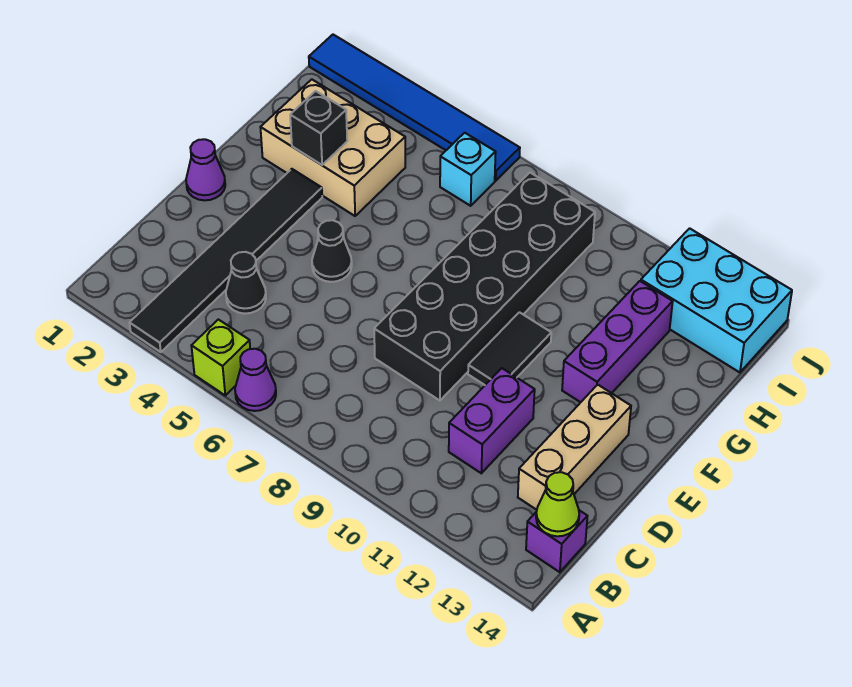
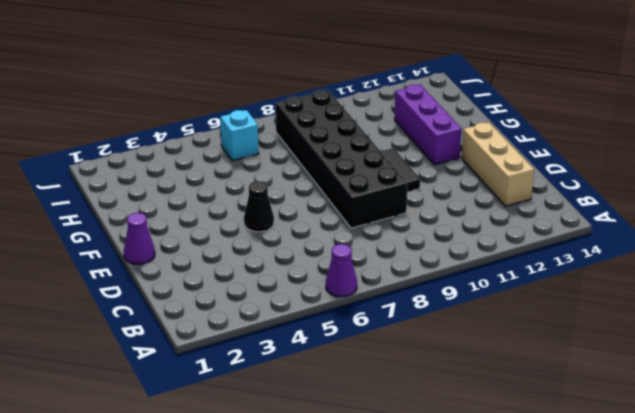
none -> black 1x6 tile [130,169,322,352]
none -> lime 1x1 brick [191,319,250,395]
none -> purple 1x1 brick [526,510,587,572]

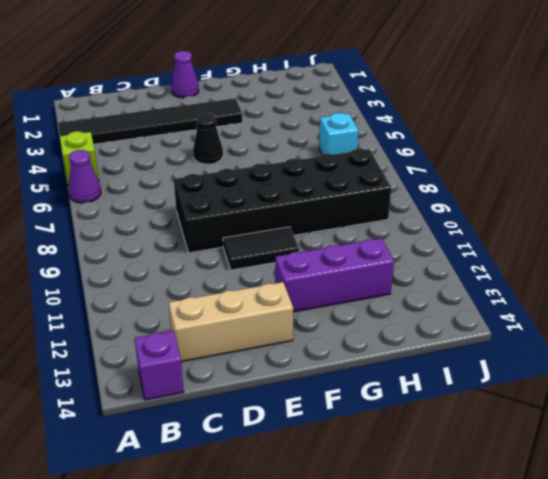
none -> black 1x1 cone [226,252,266,314]
none -> purple 1x2 brick [449,368,535,473]
none -> tan 2x3 brick [260,79,405,216]

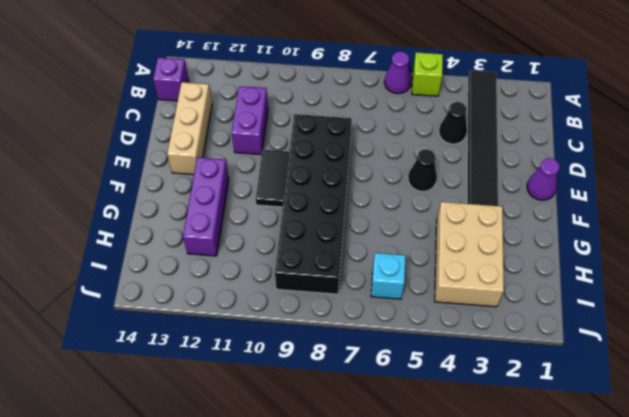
tan 2x3 brick [435,202,504,307] -> tan 2x3 brick turned to [260,79,405,216]
none -> cyan 2x3 brick [641,228,792,372]
none -> blue 1x6 tile [309,35,520,181]
none -> lime 1x1 cone [536,472,579,536]

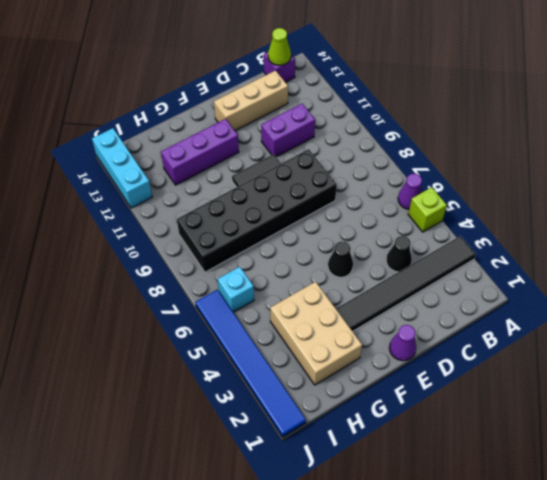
cyan 1x3 brick [92,128,152,208] -> cyan 2x3 brick [641,228,792,372]
none -> black 1x1 brick [290,91,347,165]

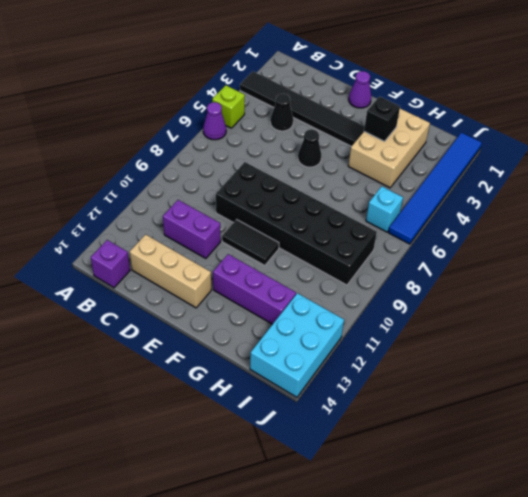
none -> lime 1x1 cone [536,472,579,536]

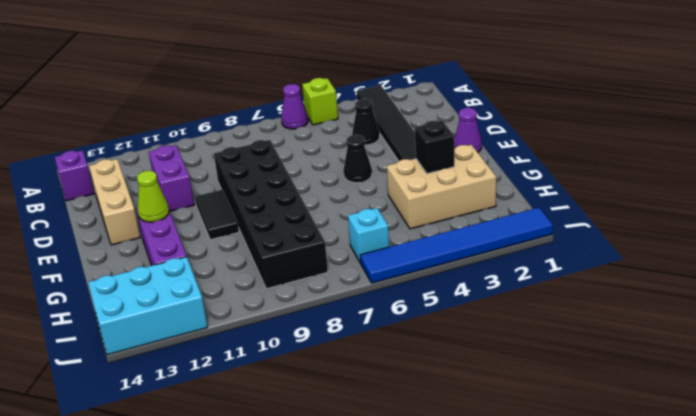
lime 1x1 cone [137,171,169,222] -> lime 1x1 cone moved to [536,472,579,536]

